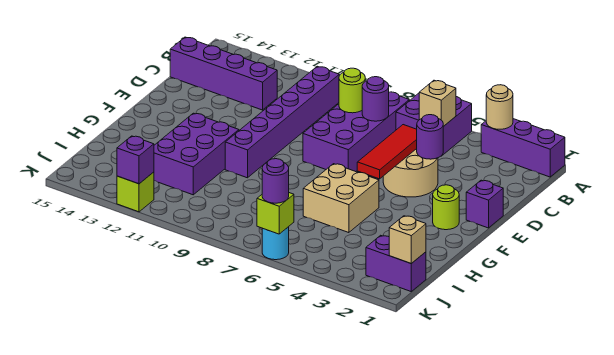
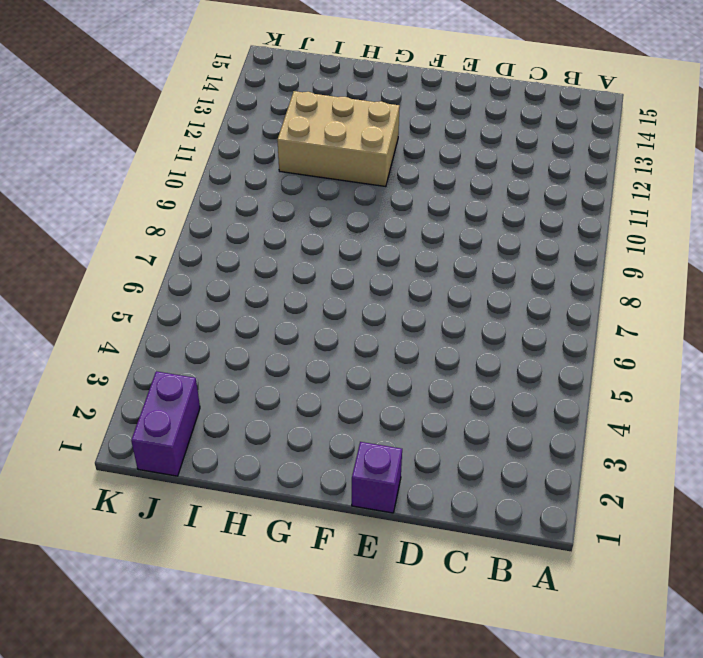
tan 2x3 brick [277,91,400,187] -> purple 2x3 brick [154,113,239,195]
none -> purple 1x3 brick [481,119,565,177]
none -> purple 2x2 brick [396,93,472,155]
none -> purple 2x4 brick [303,92,409,172]

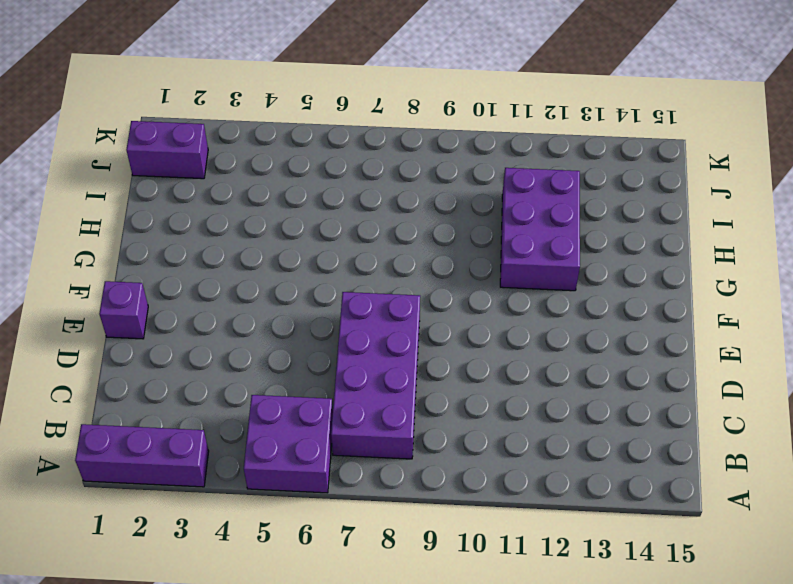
none -> purple 1x6 brick [225,66,339,178]
none -> purple 1x4 brick [170,37,277,110]
none -> tan 2x2 round brick [383,149,438,197]

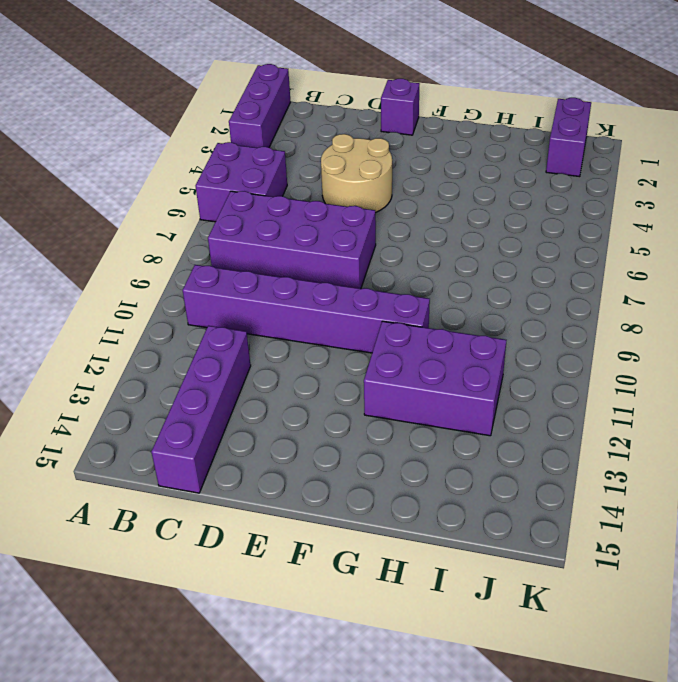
none -> lime 1x1 round brick [433,185,459,230]
none -> tan 2x2 brick [303,164,379,233]
none -> cyan 1x1 round brick [262,227,289,260]

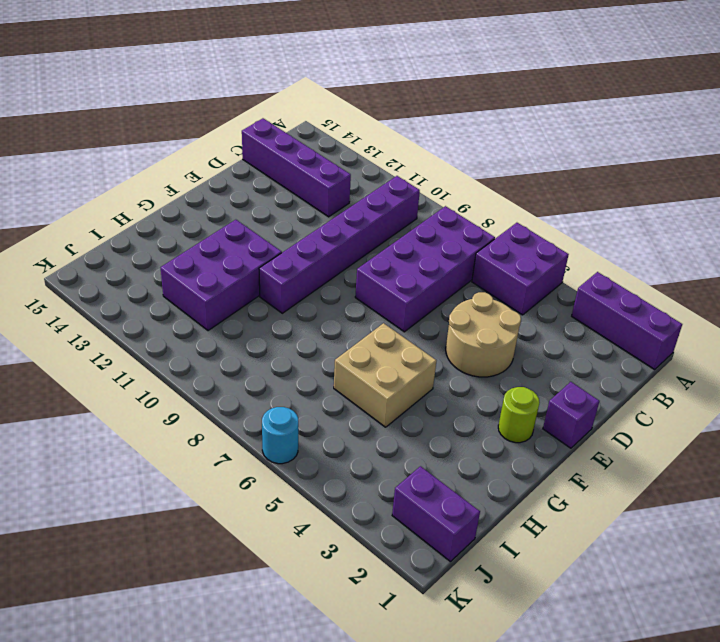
none -> lime 1x1 brick [117,172,154,212]
none -> tan 1x1 round brick [486,85,513,129]
none -> tan 1x1 brick [419,80,456,126]

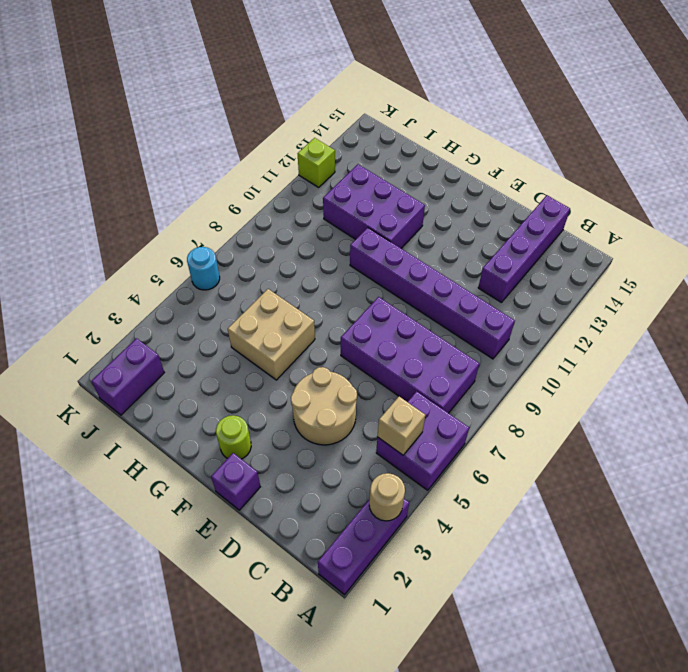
none -> purple 1x1 round brick [362,77,389,121]
none -> lime 1x1 round brick [339,68,365,113]
none -> purple 1x1 round brick [417,115,443,159]

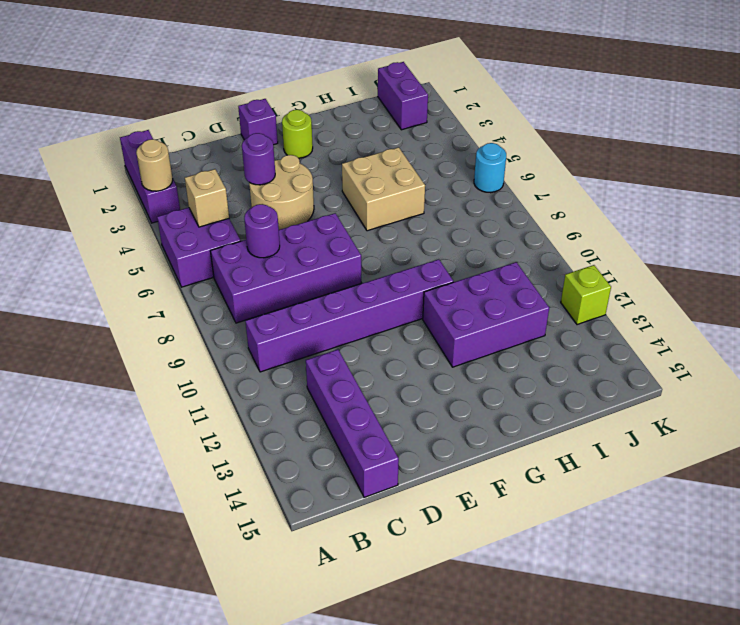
none -> lime 1x1 round brick [339,68,365,113]
none -> red 1x3 tile [357,125,417,179]
none -> tan 1x1 brick [389,216,426,264]

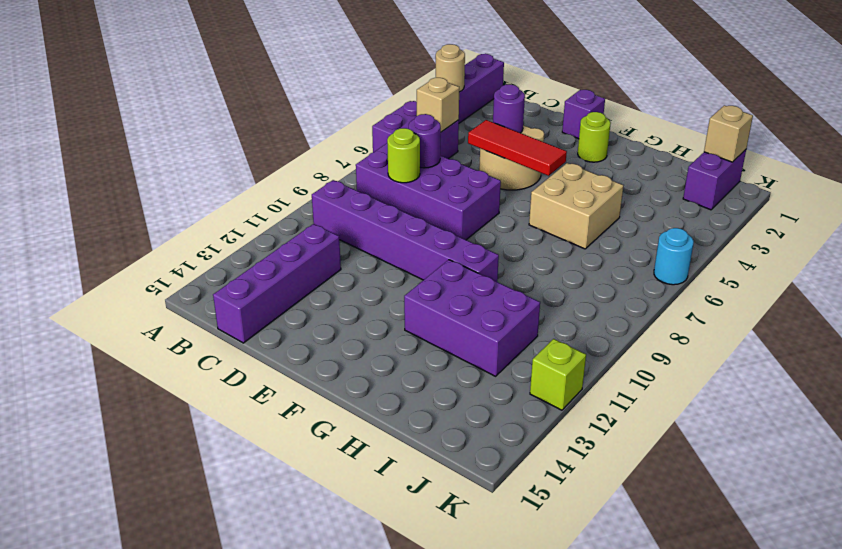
none -> lime 1x1 brick [257,193,294,234]
none -> purple 1x1 brick [117,136,154,184]
none -> purple 1x1 round brick [262,159,289,203]

